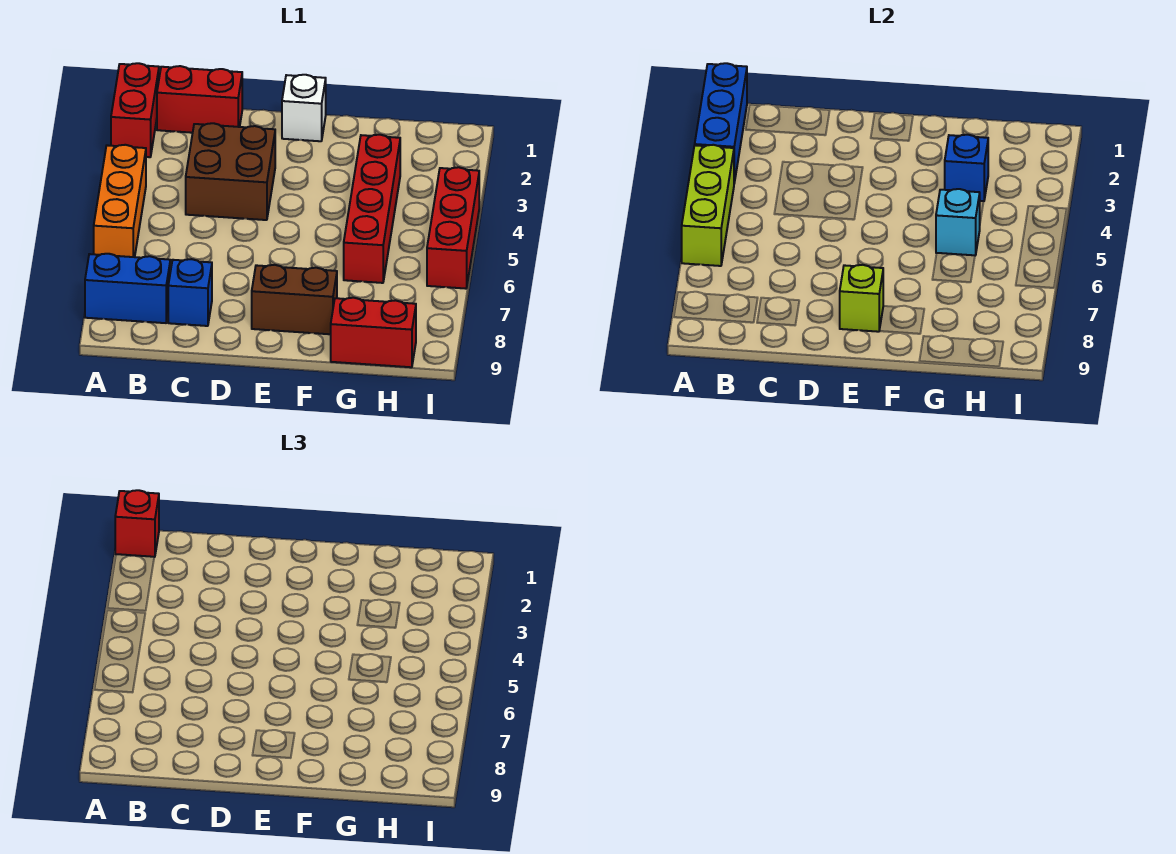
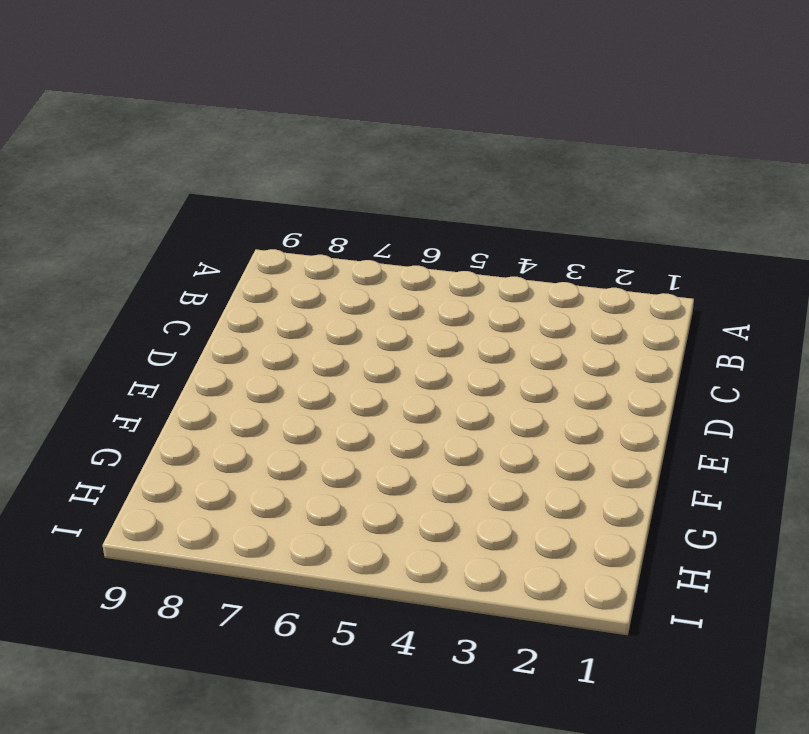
none -> red 1x2 brick [111,63,159,157]
none -> orange 1x3 brick [94,145,146,257]
none -> blue 1x2 brick [85,254,170,323]

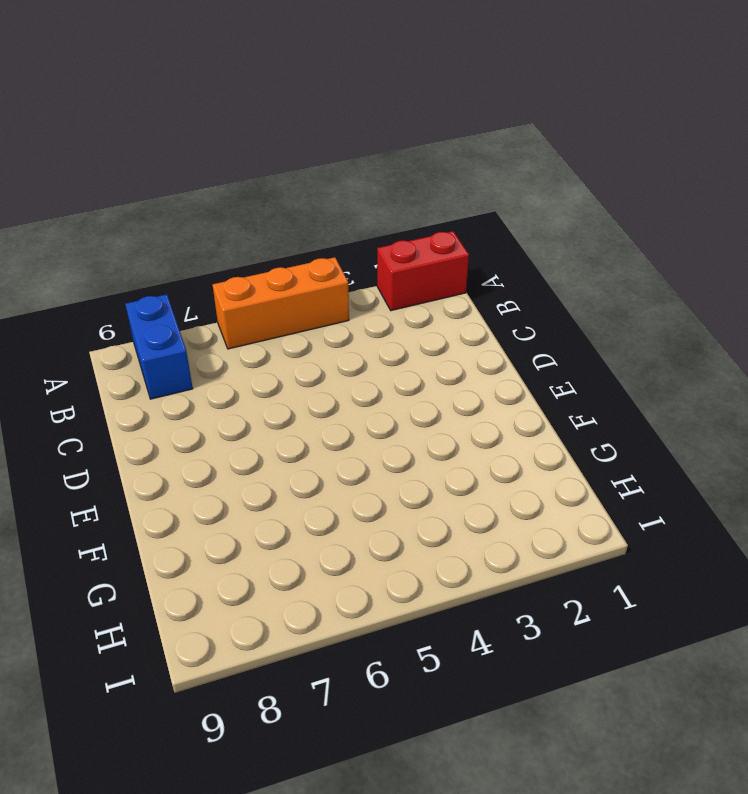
none -> red 1x2 brick [157,66,242,133]
none -> brown 2x2 brick [186,123,275,220]
none -> blue 1x1 brick [168,259,212,326]

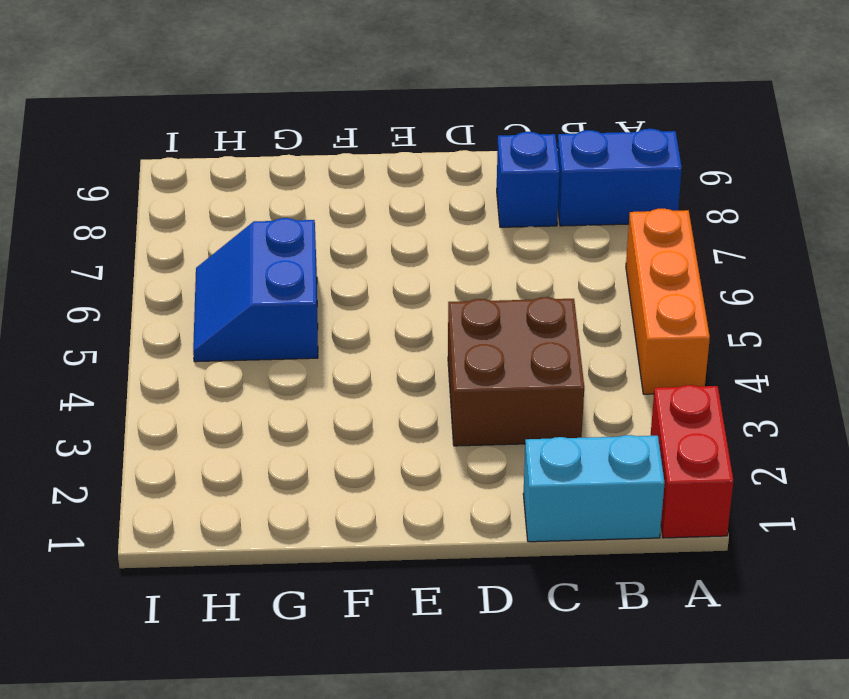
cyan 1x2 brick [523,435,665,542] -> red 1x2 brick [157,66,242,133]
blue 2x2 slope [193,218,318,362] -> red 1x4 brick [344,135,400,283]
none -> white 1x1 brick [282,75,326,141]
none -> brown 1x2 brick [252,265,337,334]
none -> red 1x2 brick [331,298,416,367]

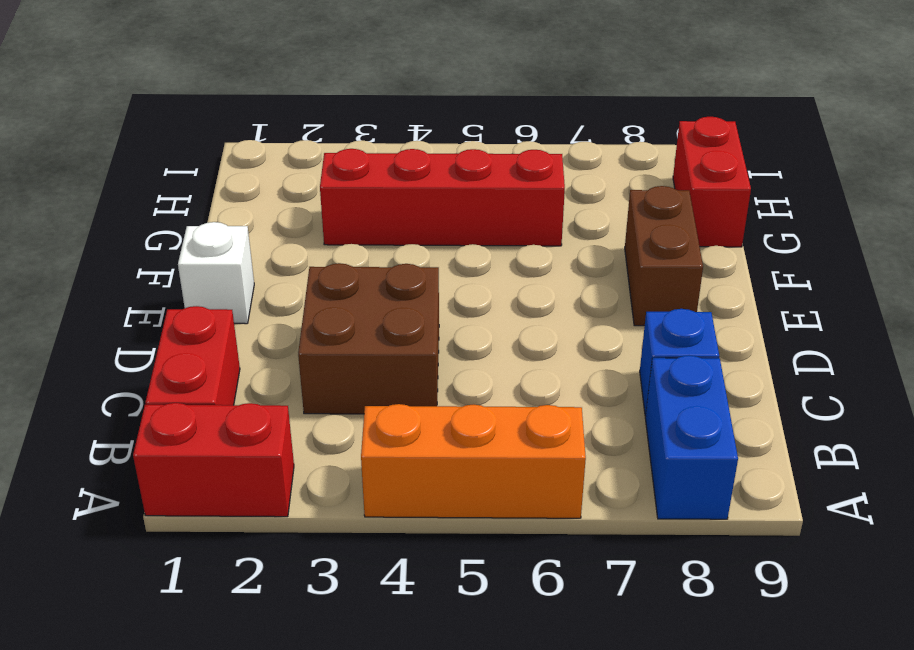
none -> red 1x3 brick [427,167,479,289]
none -> blue 1x3 brick [695,63,747,183]
none -> lime 1x3 brick [682,145,734,266]

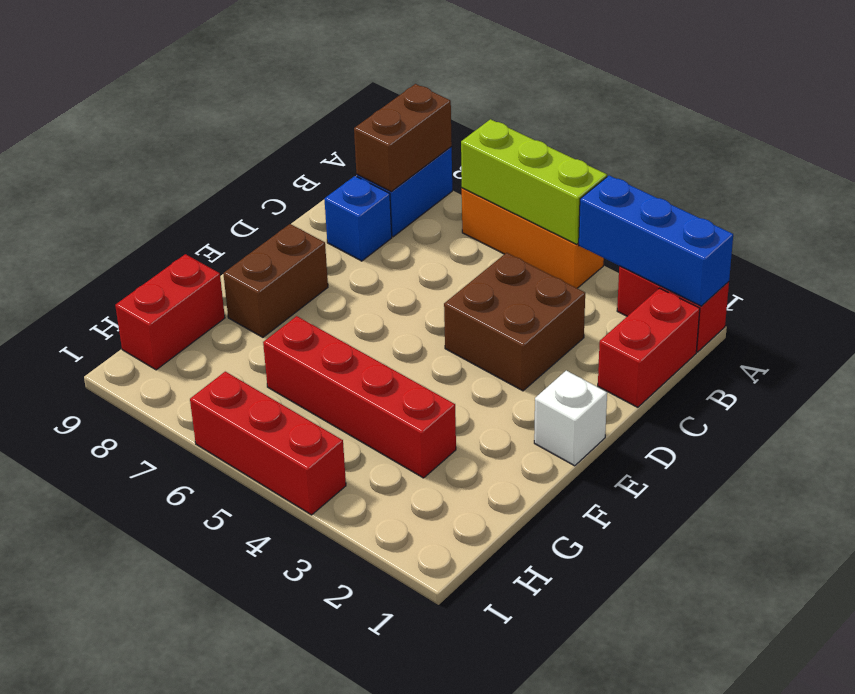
brown 1x2 brick [354,84,452,192] -> none
none -> lime 1x1 brick [840,265,883,332]
none -> blue 1x1 brick [945,135,988,201]
none -> cyan 1x1 brick [936,189,980,255]

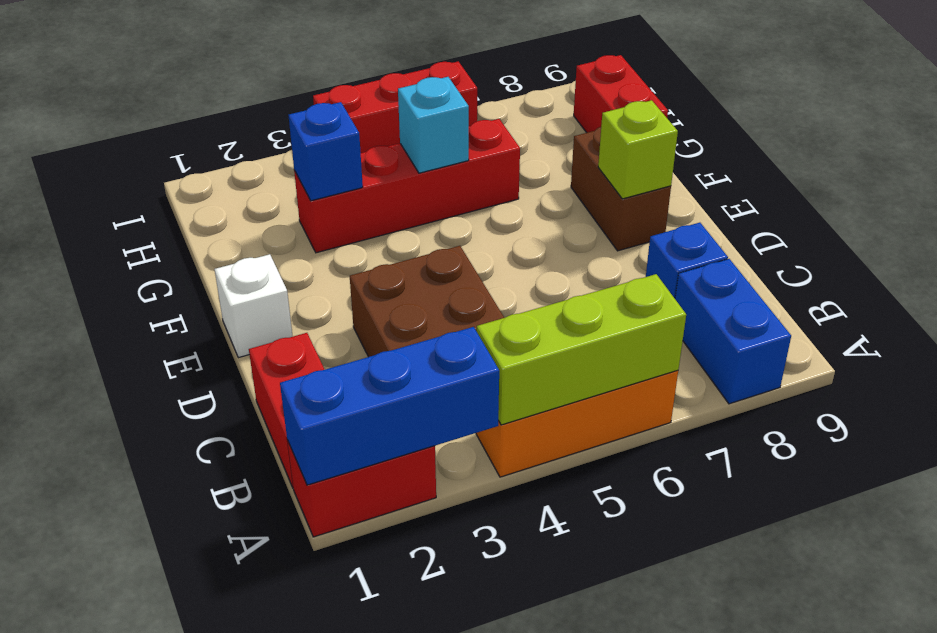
none -> red 1x1 brick [115,490,159,557]

